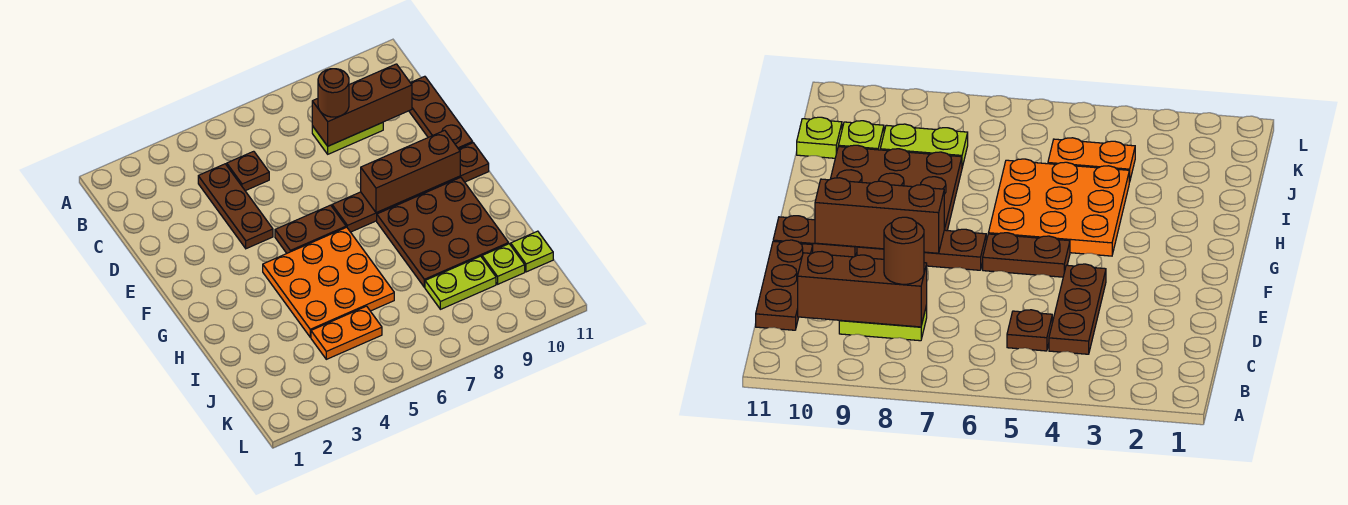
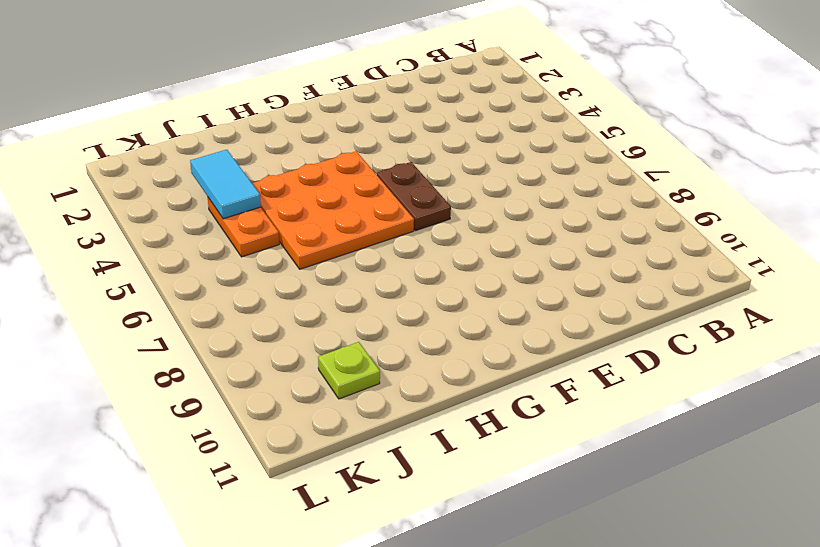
cyan 1x2 tile [190,150,261,219] -> none
none -> brown 1x3 plate [198,164,273,249]
none -> brown 1x1 plate [227,151,269,191]
none -> lime 1x2 plate [312,122,383,154]

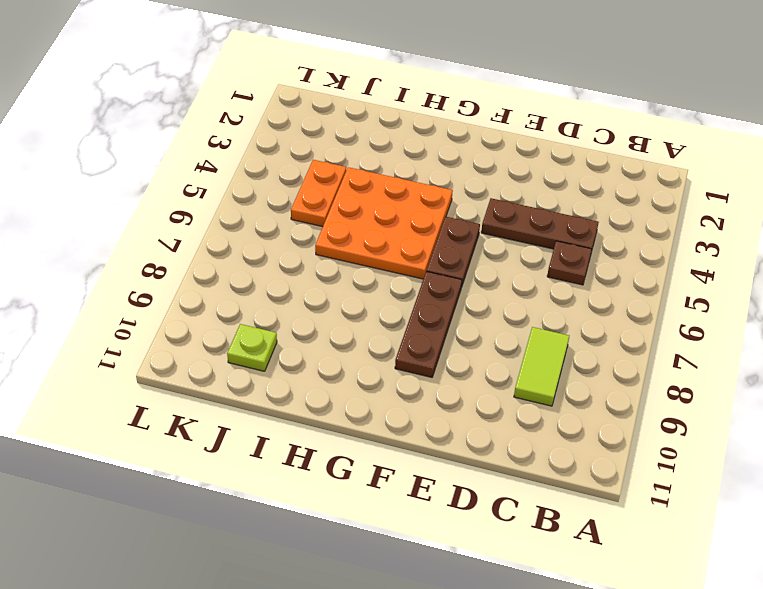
lime 1x2 tile [514,327,569,406] -> lime 1x2 plate [312,122,383,154]
none -> brown 1x3 plate [409,76,473,149]
none -> brown 1x2 plate [432,143,489,190]
none -> brown 3x3 plate [377,177,509,287]

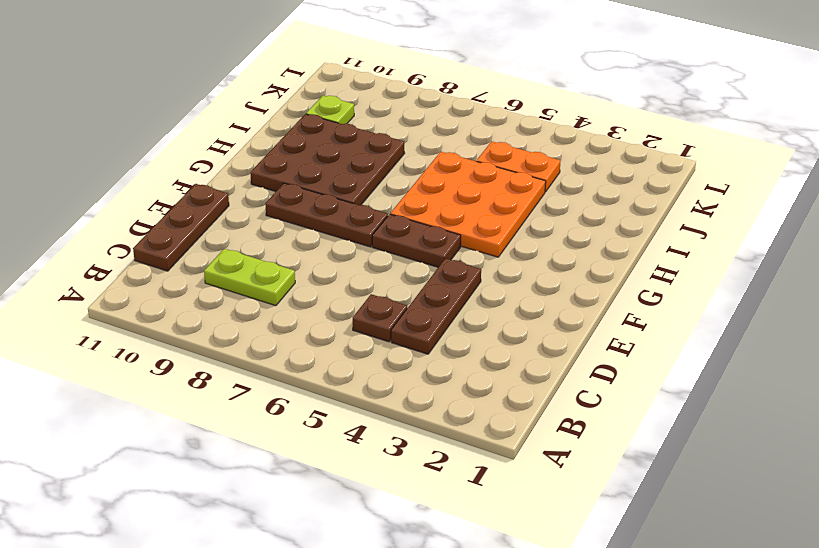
none -> brown 1x2 plate [432,143,489,190]
none -> lime 1x2 plate [425,256,496,309]
none -> lime 1x1 plate [511,231,553,272]

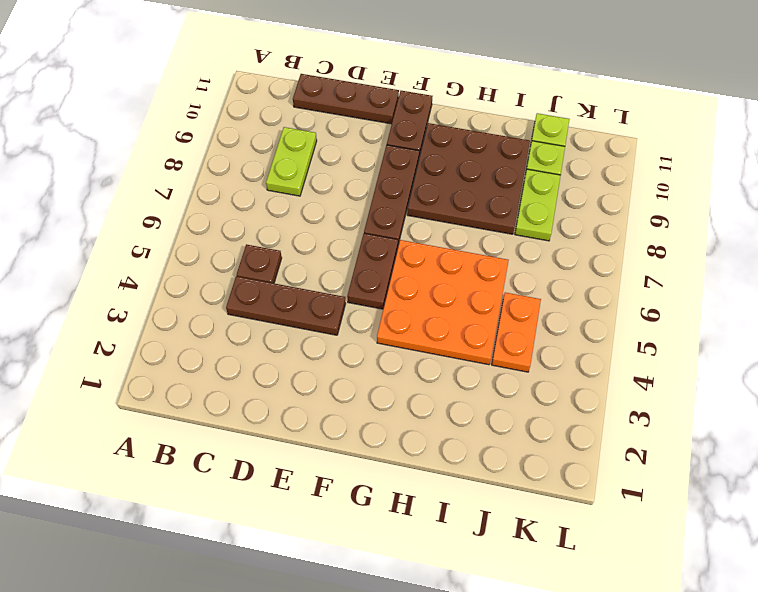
none -> brown 1x3 brick [312,64,412,146]
none -> brown 1x3 brick [361,130,460,213]
none -> brown 1x1 round brick [318,69,349,117]

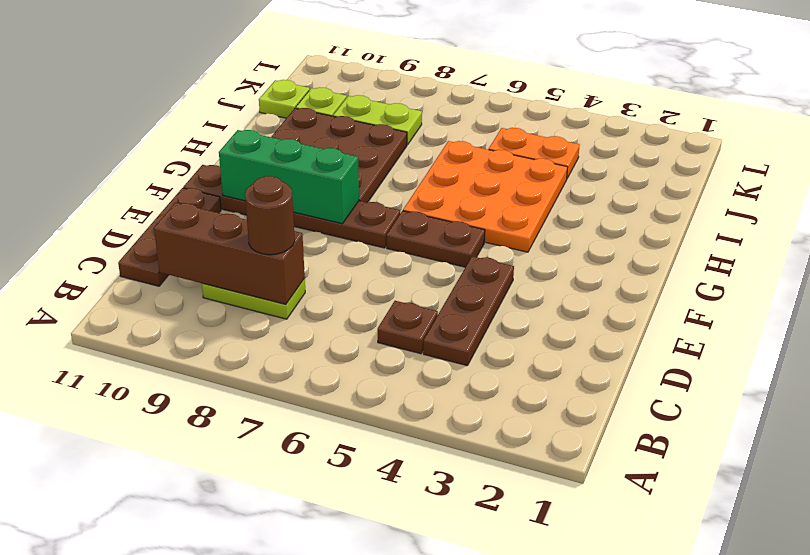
green 1x3 brick [219,130,359,224] -> brown 1x3 brick [361,130,460,213]

